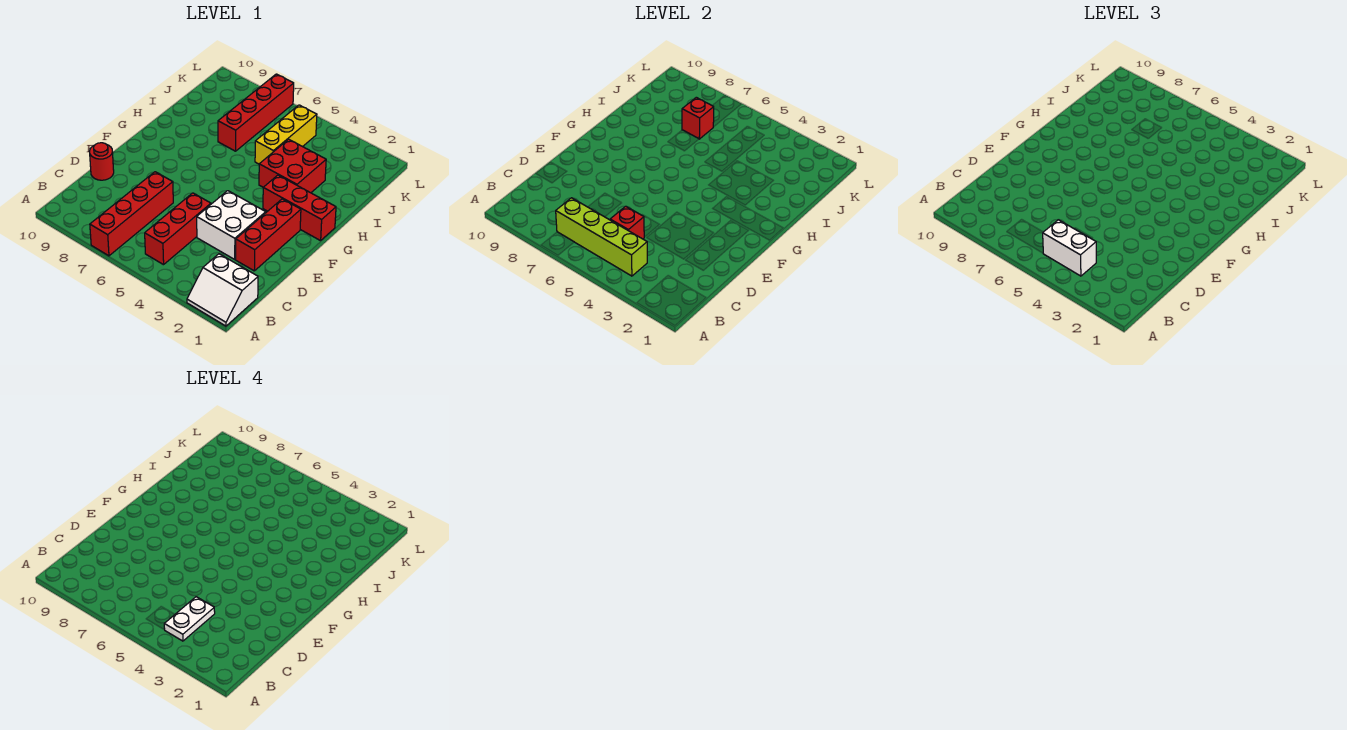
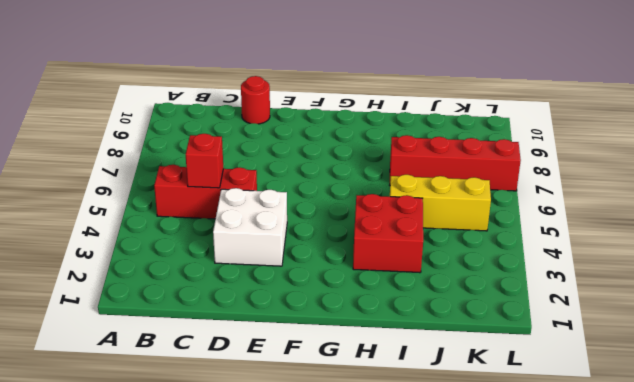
none -> white 2x2 slope [187,254,258,326]
none -> red 1x4 brick [90,172,173,256]
none -> red 1x3 brick [236,199,301,271]

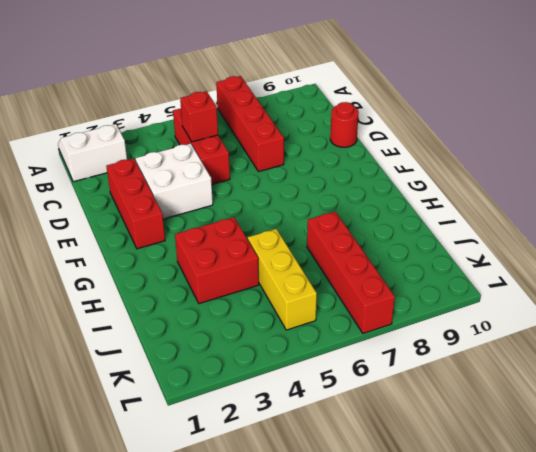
none -> red 1x3 brick [263,175,336,241]
none -> lime 1x4 brick [556,198,647,276]
none -> red 1x1 brick [682,97,714,139]

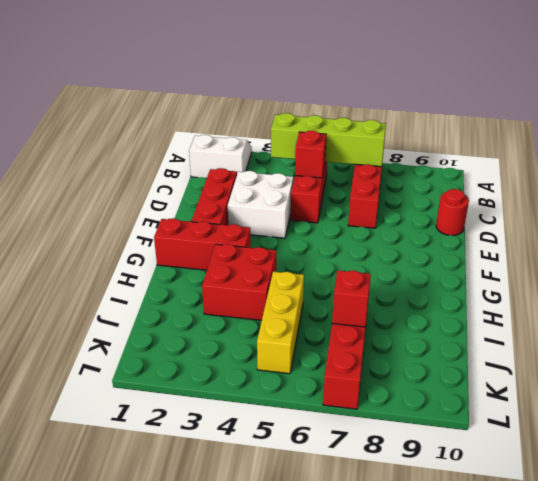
none -> white 1x2 brick [1043,220,1096,276]
none -> white 1x2 plate [164,597,215,641]

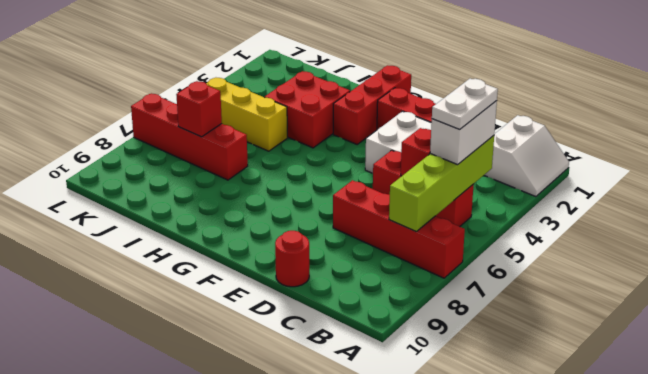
white 1x2 plate [432,79,498,129] -> white 1x2 plate turned to [164,597,215,641]

